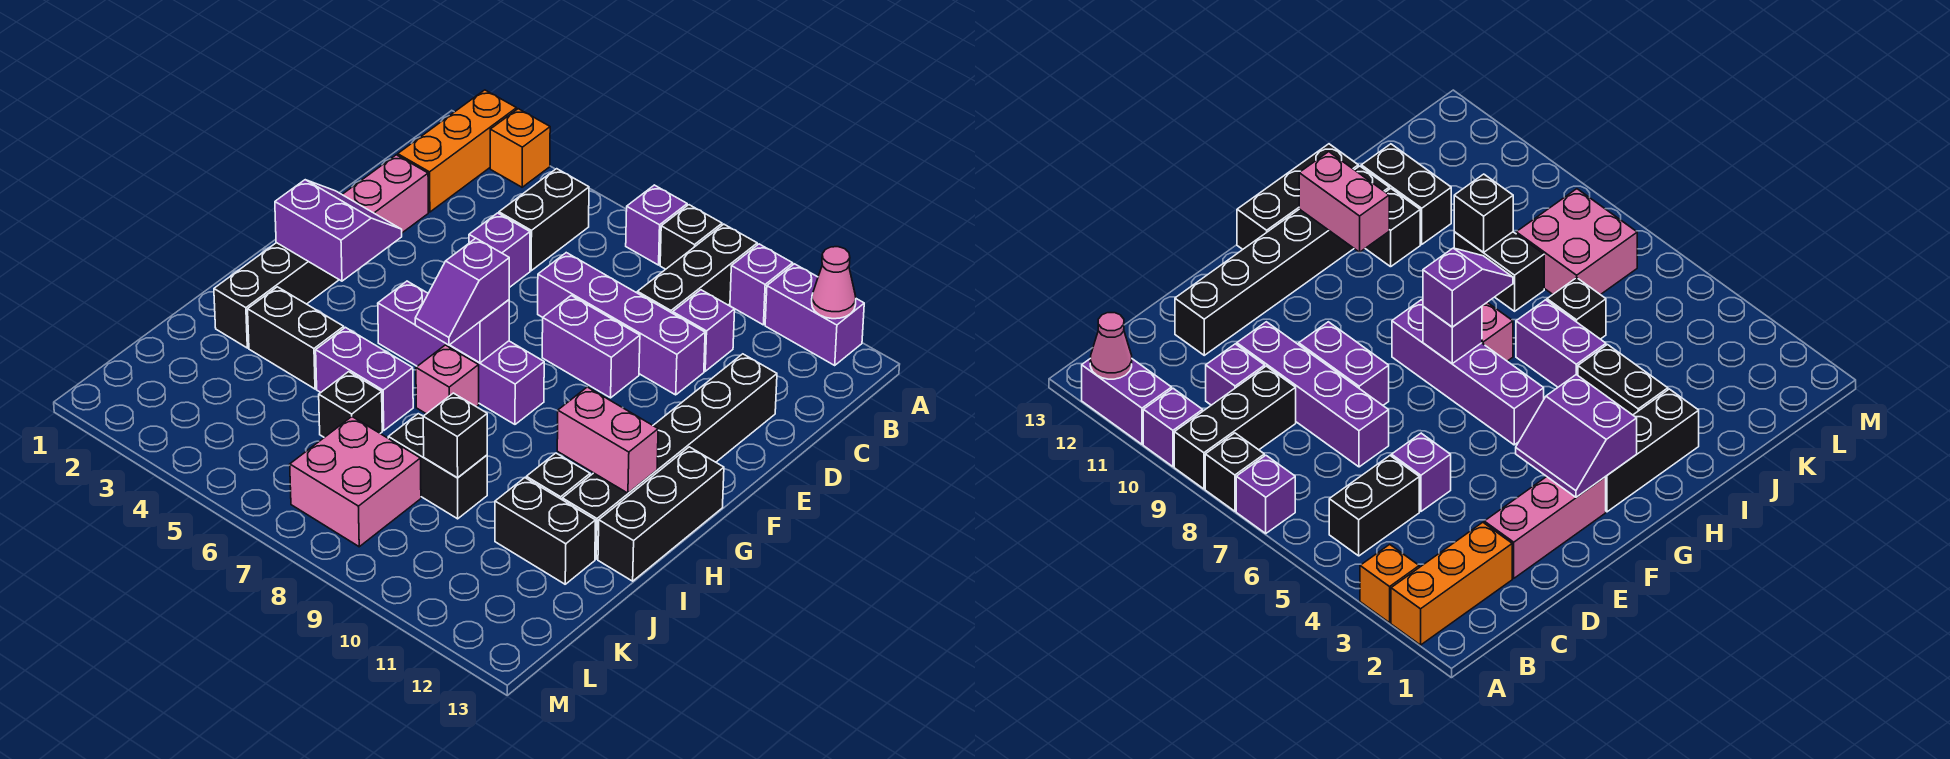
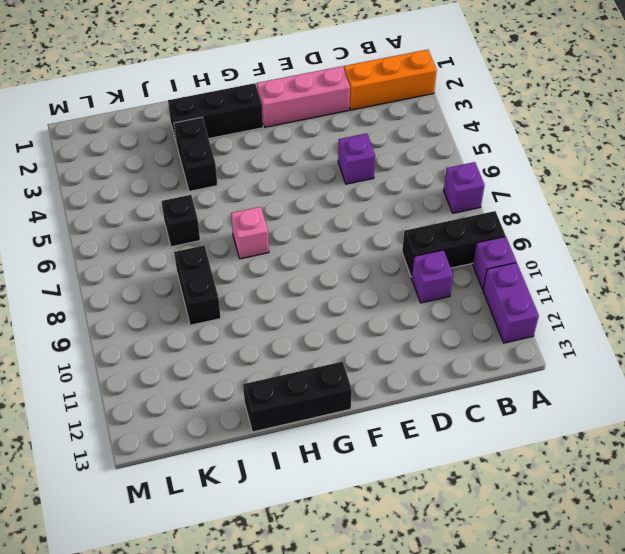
none -> orange 1x1 brick [490,109,550,187]
none -> black 1x1 brick [660,205,722,269]
none -> black 1x2 brick [499,169,589,271]
none -> purple 1x4 brick [538,253,705,395]

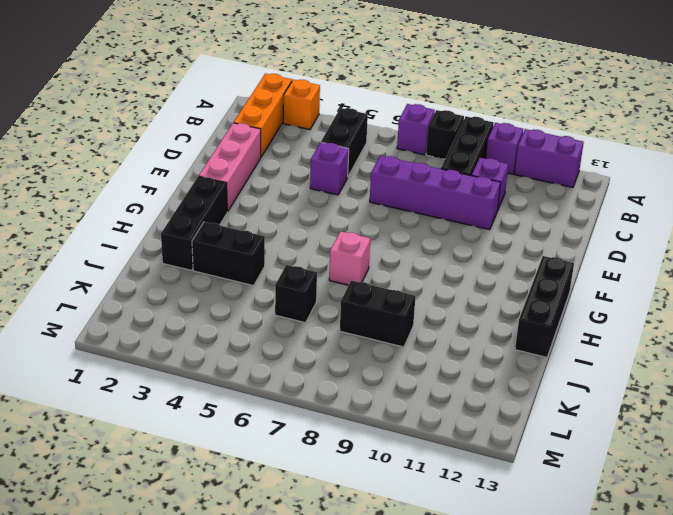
none -> black 1x6 brick [562,354,777,559]
none -> purple 1x2 brick [542,296,640,398]
none -> purple 1x4 brick [378,281,544,424]
none -> purple 1x2 brick [316,327,413,430]

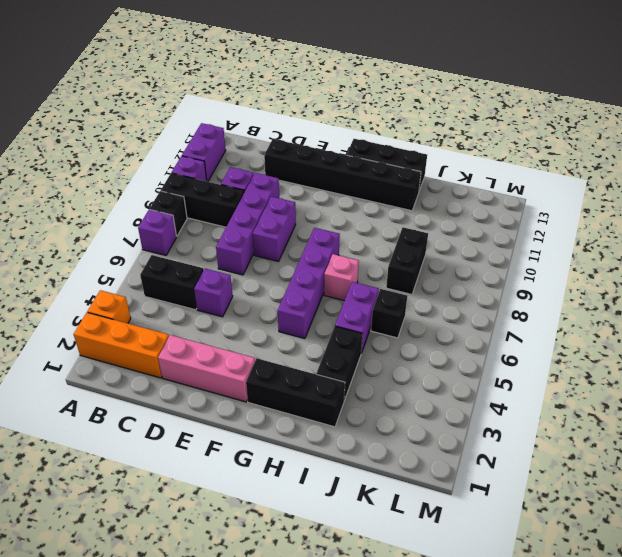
none -> black 1x1 brick [526,453,590,499]
none -> black 1x2 brick [495,478,596,584]
none -> pink 2x2 brick [290,417,421,547]
none -> pink 1x1 cone [812,247,856,319]

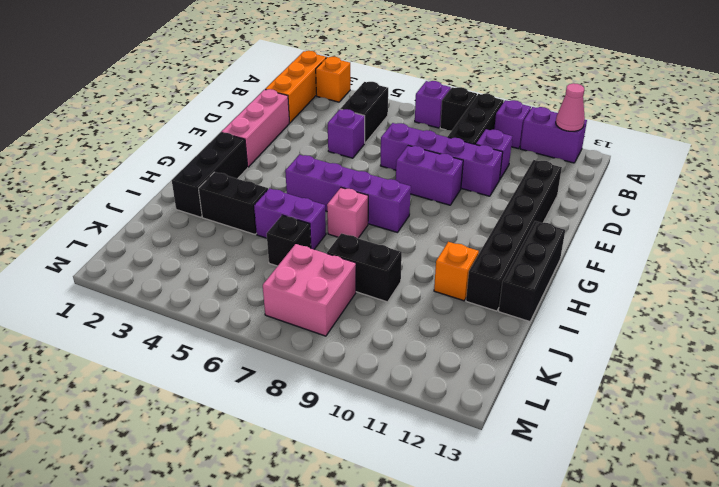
orange 1x1 brick [434,242,479,301] -> black 1x1 brick [526,453,590,499]
none -> black 1x2 brick [495,478,596,584]
none -> purple 2x2 slope [275,180,402,281]
none -> purple 1x1 brick [450,300,509,363]
none -> pink 1x2 brick [557,387,658,493]

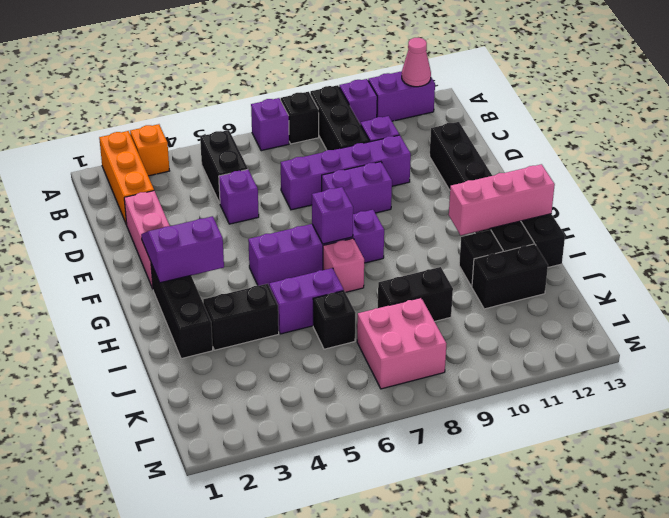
pink 1x3 brick [449,164,555,235] -> pink 1x2 brick [557,387,658,493]
none -> black 1x1 brick [423,393,487,478]
none -> purple 1x2 slope [415,238,509,345]

